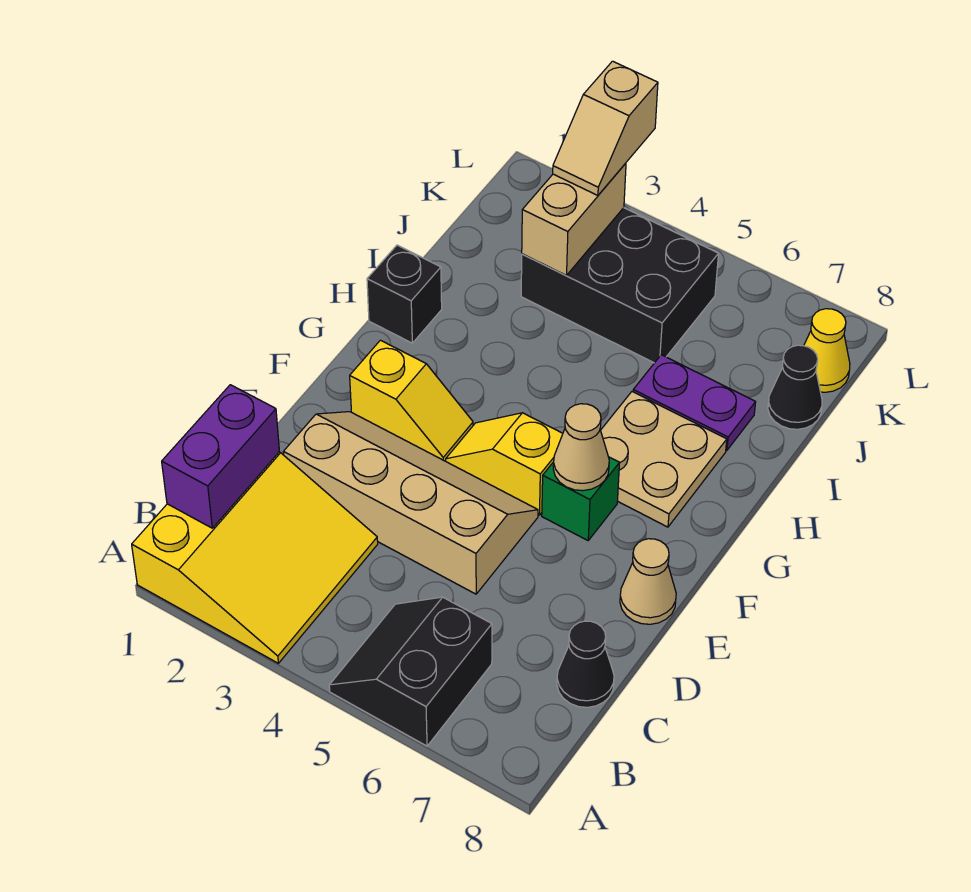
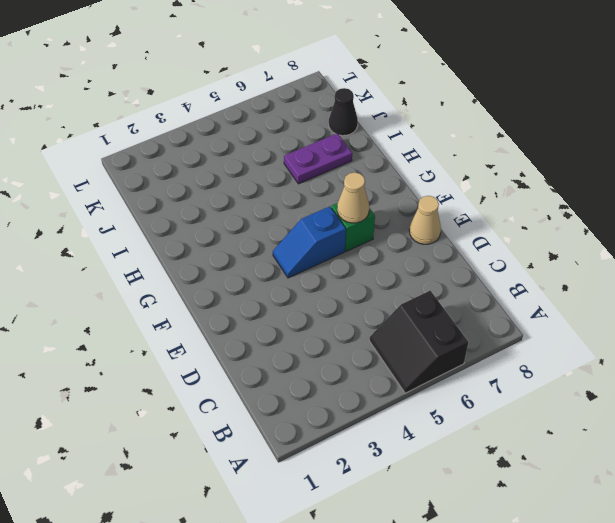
blue 1x2 slope [273,206,346,278] -> yellow 1x2 slope [446,413,563,515]
none -> yellow 3x3 slope [132,452,378,663]
none -> black 1x1 cone [557,621,614,707]
none -> tan 2x4 slope [284,412,538,594]

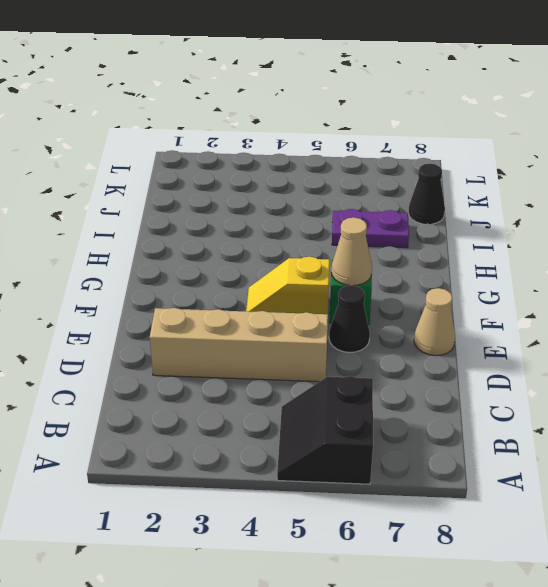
black 1x1 cone [329,285,370,352] -> black 1x1 cone moved to [557,621,614,707]
none -> yellow 3x3 slope [132,452,378,663]
none -> yellow 1x2 slope [350,340,473,461]
none -> tan 2x2 plate [601,392,727,527]

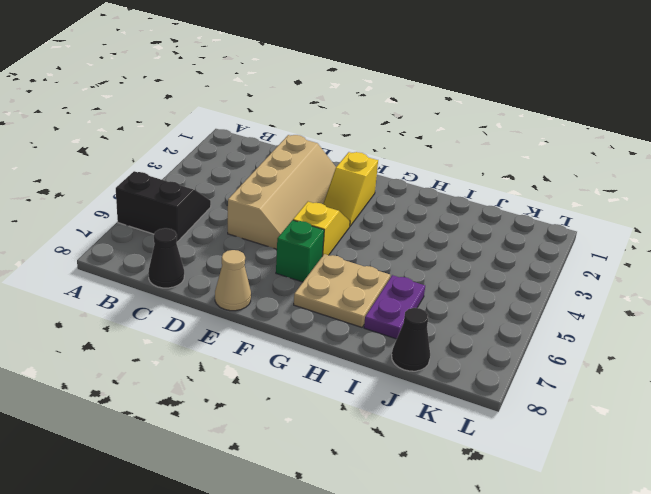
none -> yellow 3x3 slope [132,452,378,663]
none -> black 1x1 brick [367,245,442,343]
none -> black 2x3 brick [521,208,718,363]

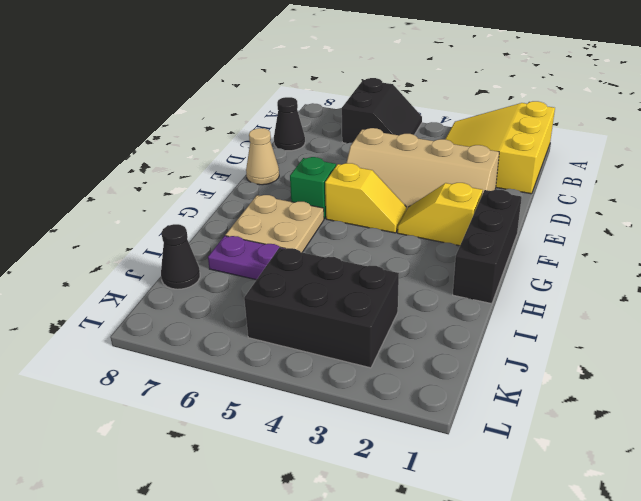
black 1x3 brick [453,189,522,304] -> black 1x1 brick [367,245,442,343]
none -> yellow 1x1 cone [804,309,850,392]
none -> purple 1x2 brick [162,385,279,528]
none -> tan 1x1 cone [553,404,609,491]

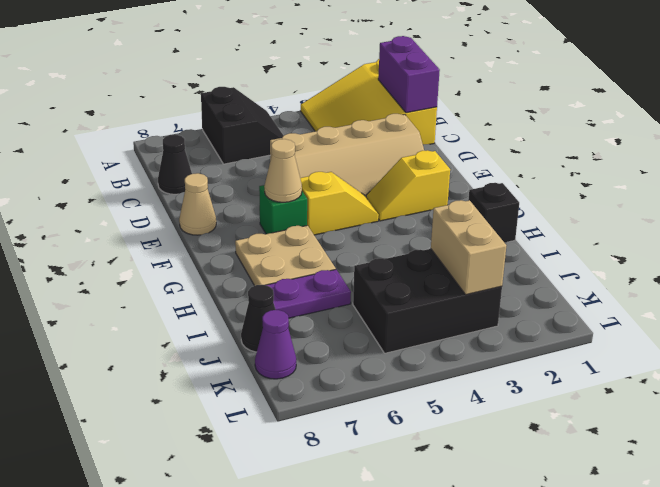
purple 1x1 cone [255,310,296,379] -> yellow 1x1 cone [804,309,850,392]
none -> tan 1x2 slope [553,61,658,195]

